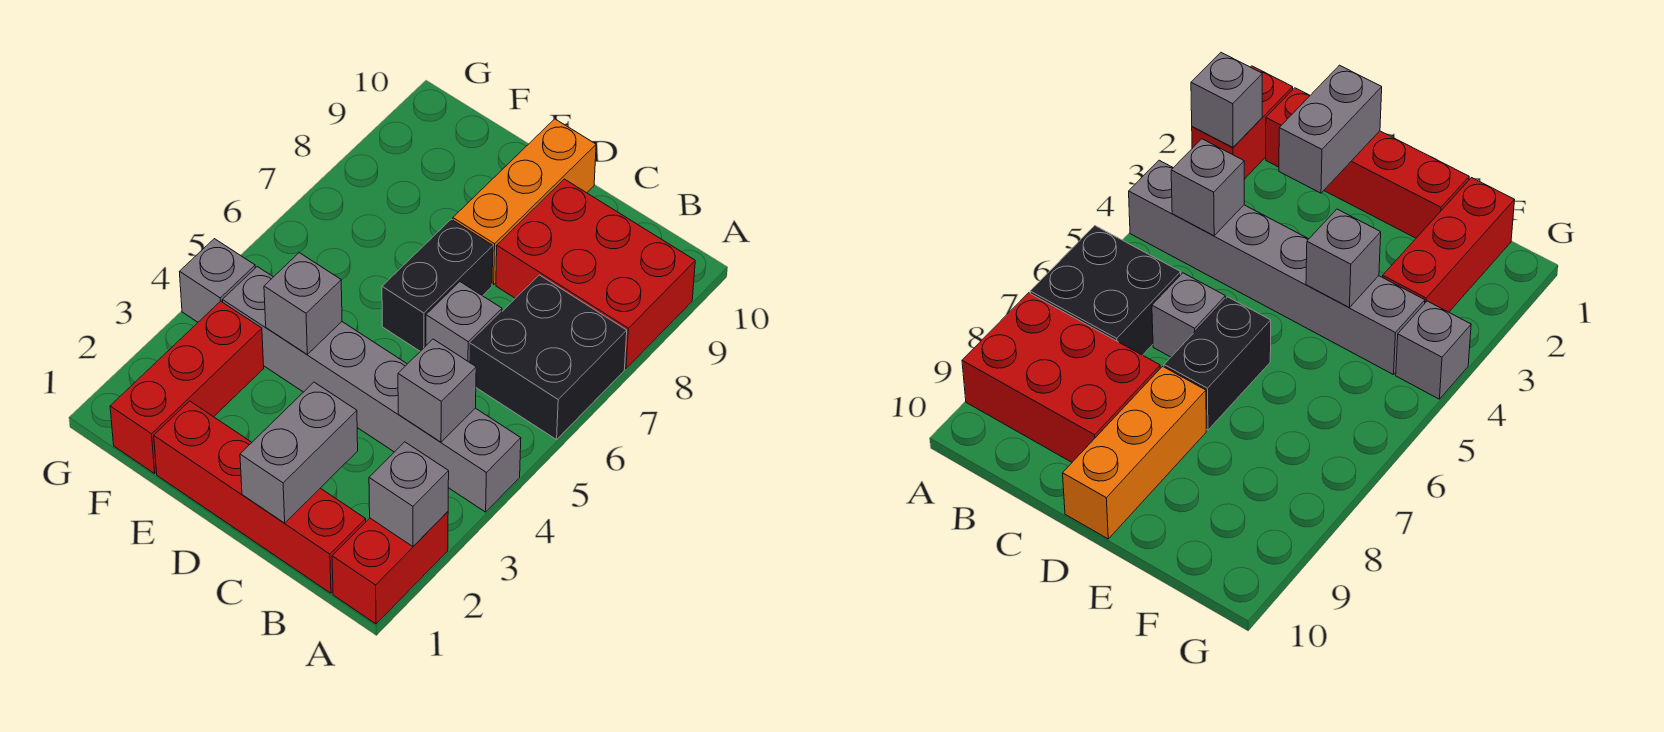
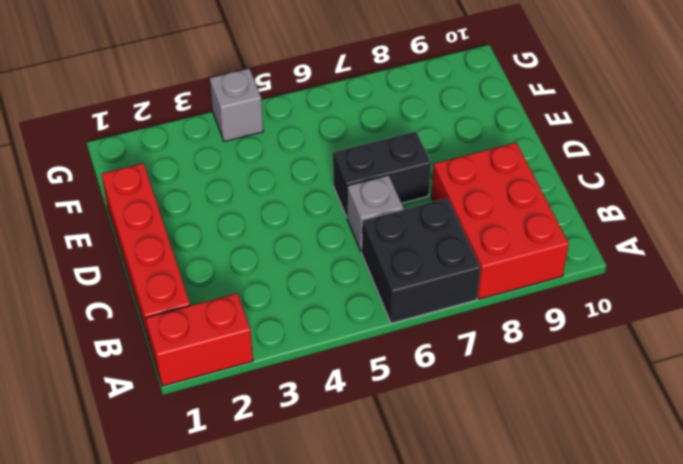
none -> grey 1x6 brick [222,267,521,512]
none -> orange 1x3 brick [453,119,596,284]
none -> red 1x3 brick [110,301,264,474]

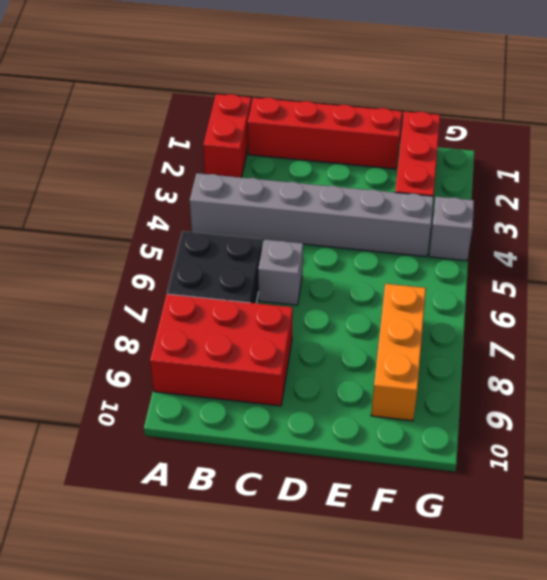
orange 1x3 brick [371,284,426,421] -> orange 1x3 brick moved to [453,119,596,284]
none -> black 1x2 brick [382,219,493,351]
none -> grey 1x1 brick [369,442,449,546]
none -> grey 1x1 brick [398,339,476,442]

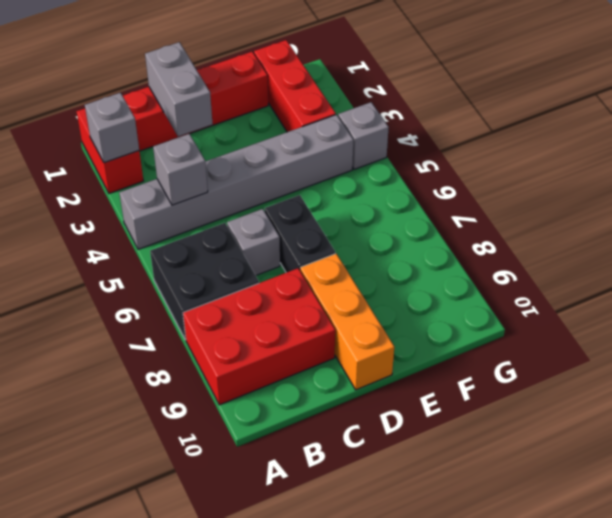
none -> grey 1x1 brick [264,253,342,354]

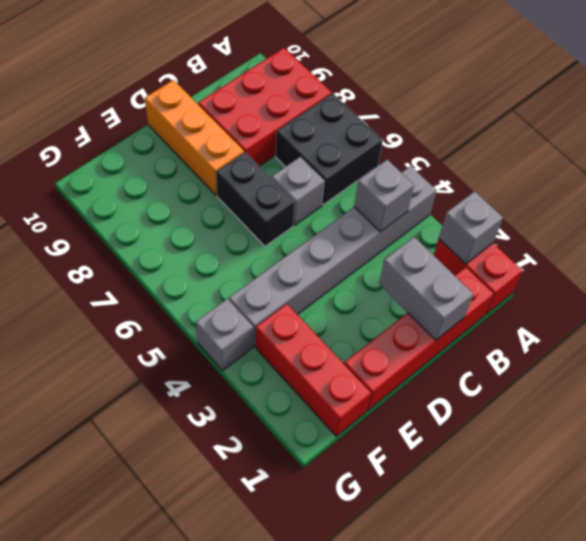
none -> grey 1x1 brick [264,253,342,354]

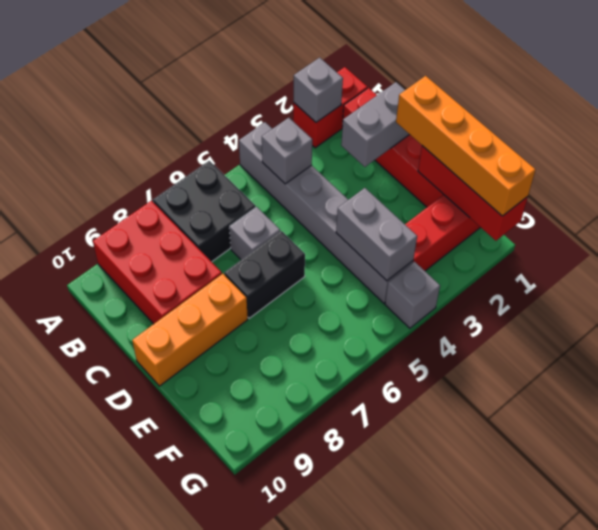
orange 1x4 brick [396,76,536,216] -> none
red 1x3 brick [418,146,528,241] -> none
grey 1x2 brick [336,188,417,281] -> grey 1x1 brick [264,253,342,354]

